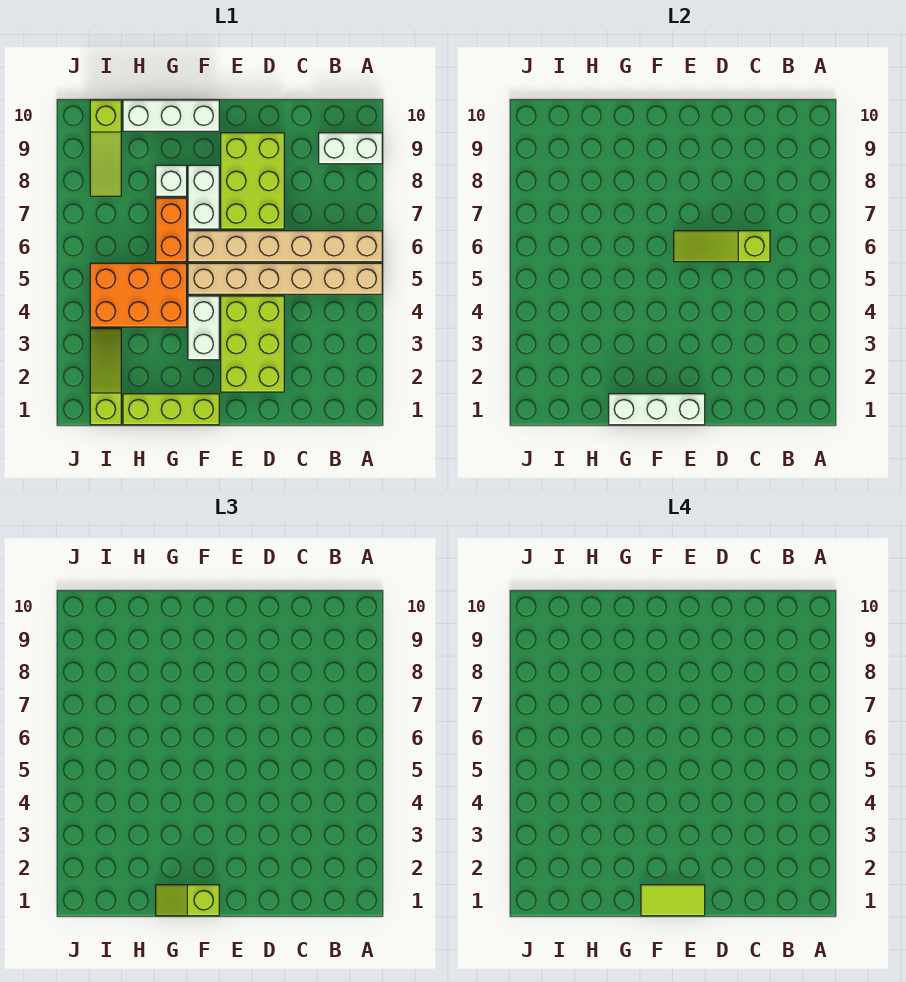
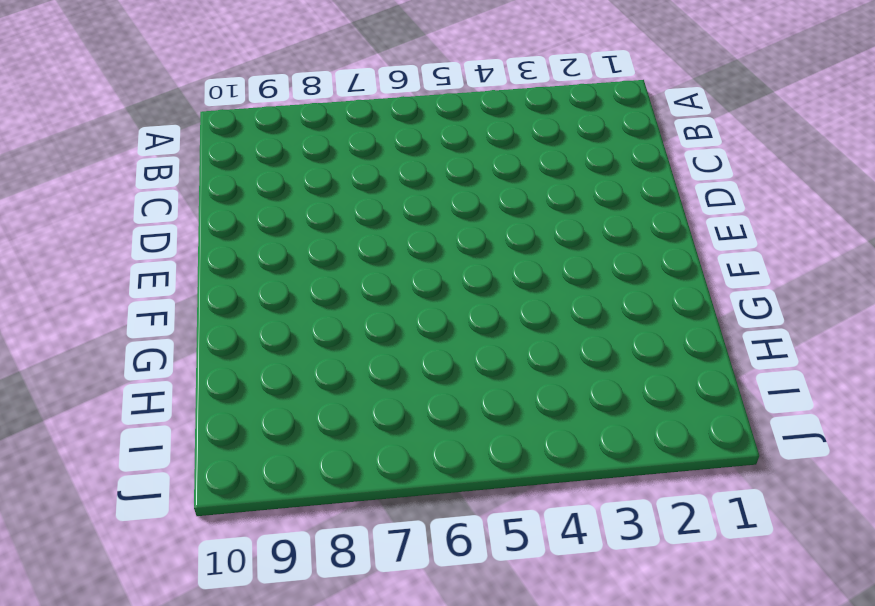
none -> tan 1x6 brick [188,263,382,294]
none -> tan 1x6 brick [188,231,382,262]
none -> white 1x2 brick [319,133,382,164]

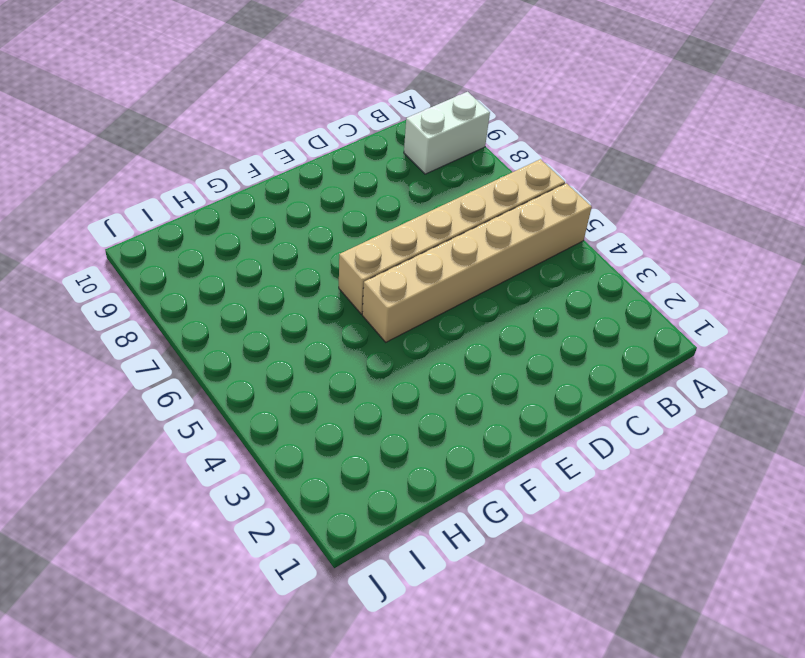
none -> lime 2x3 brick [221,296,284,392]
none -> lime 2x3 brick [221,133,284,229]
none -> lime 1x3 brick [123,394,219,425]

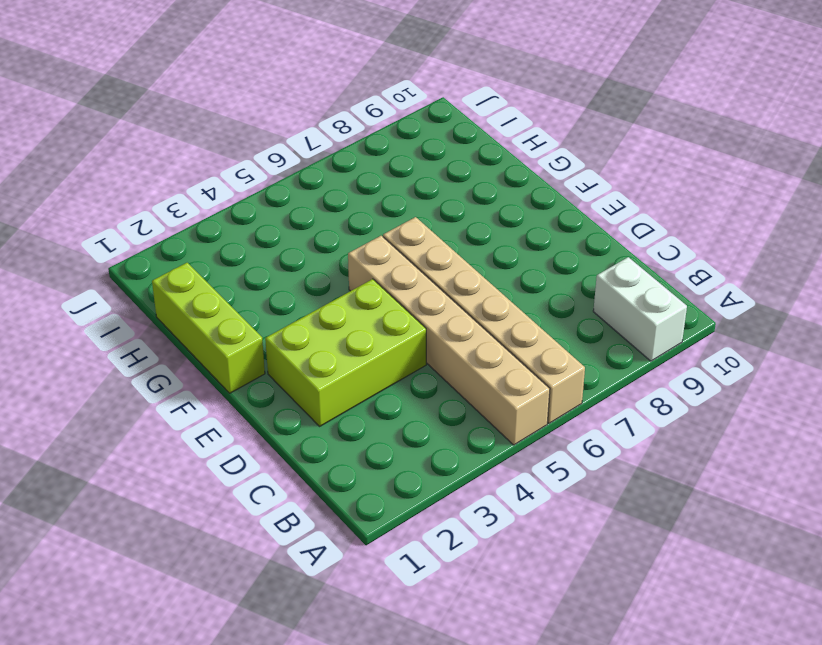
none -> lime 2x3 brick [221,133,284,229]
none -> white 1x2 brick [188,296,219,360]
none -> white 1x2 brick [188,165,219,229]

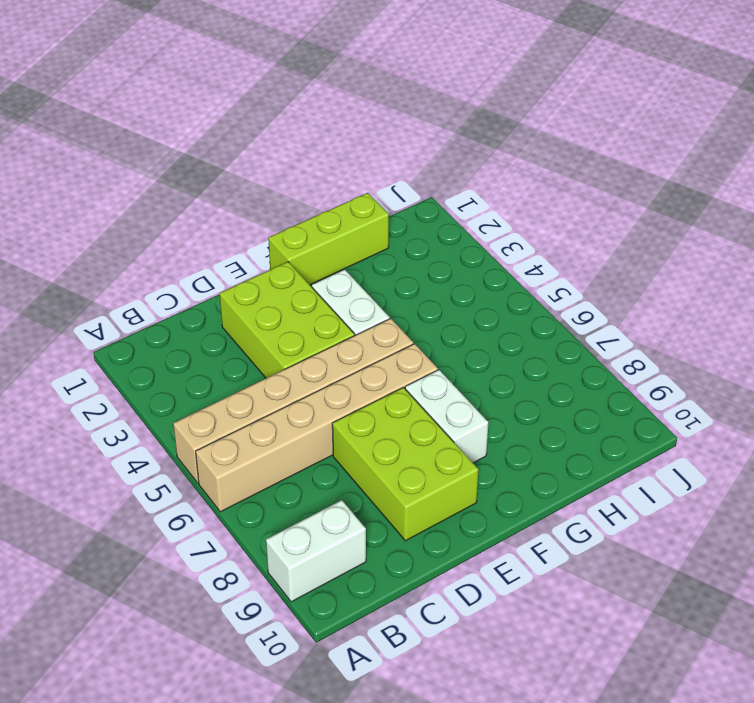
none -> white 1x3 brick [123,100,219,131]
none -> orange 2x3 brick [90,263,187,327]
none -> orange 1x2 brick [156,198,187,262]

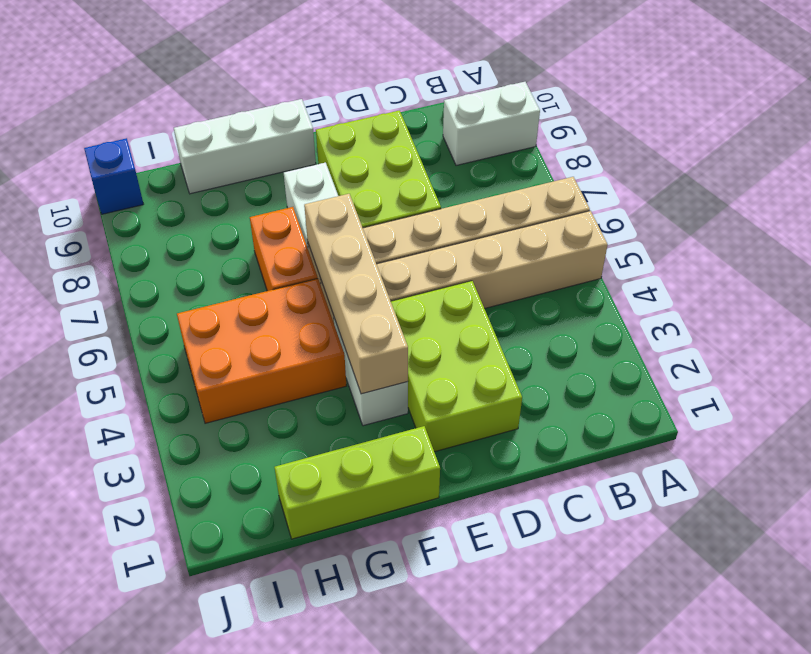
tan 1x4 brick [304,194,408,394] -> none
blue 1x1 brick [84,138,143,214] -> none
none -> white 1x1 brick [156,165,187,196]
none -> lime 1x3 slope [90,328,121,425]
none -> lime 1x3 slope [90,100,121,196]

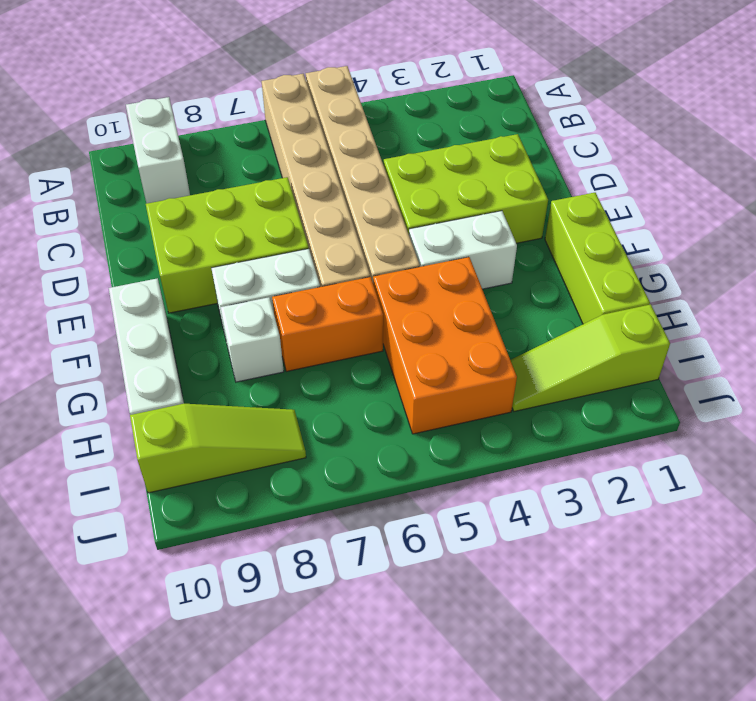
none -> lime 1x3 slope [674,231,770,262]
none -> white 1x3 brick [609,394,705,425]
none -> lime 1x2 slope [156,885,219,916]

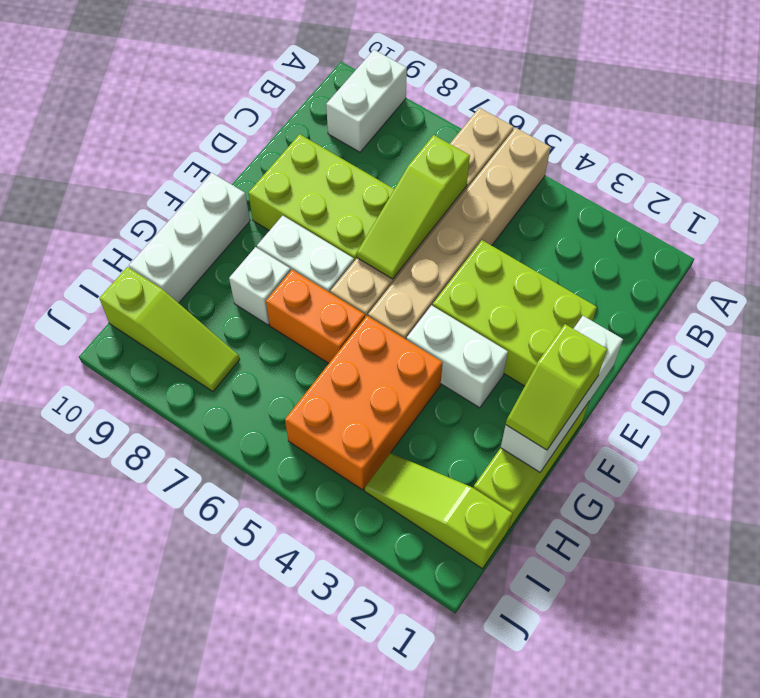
none -> lime 1x2 tile [641,885,705,916]

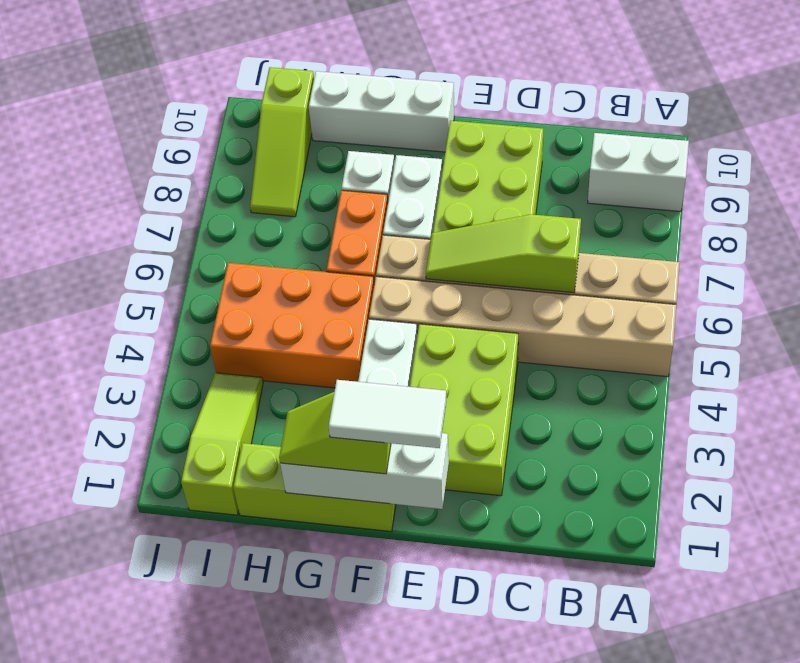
white 1x2 tile [329,380,446,448] -> lime 1x2 tile [641,885,705,916]

